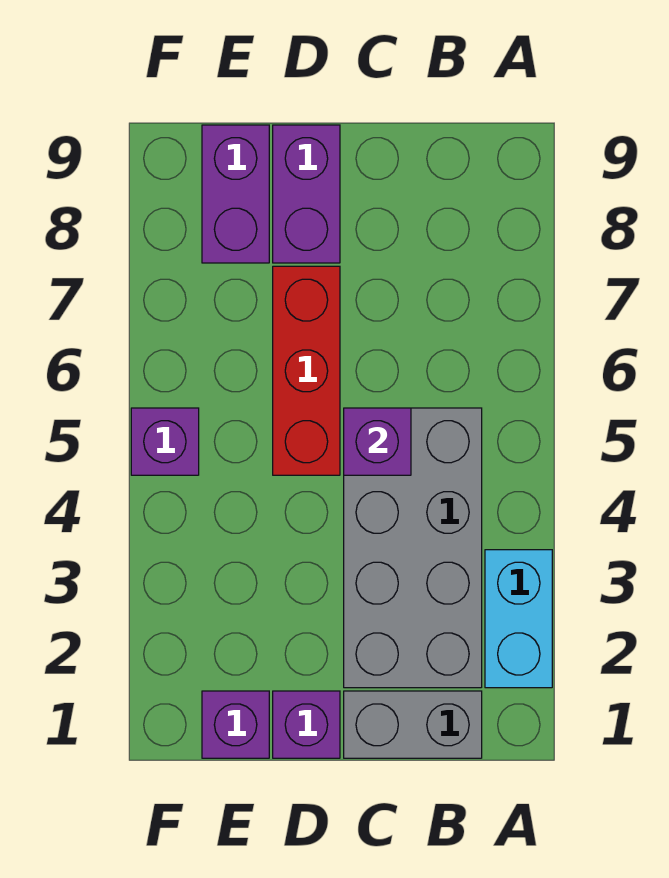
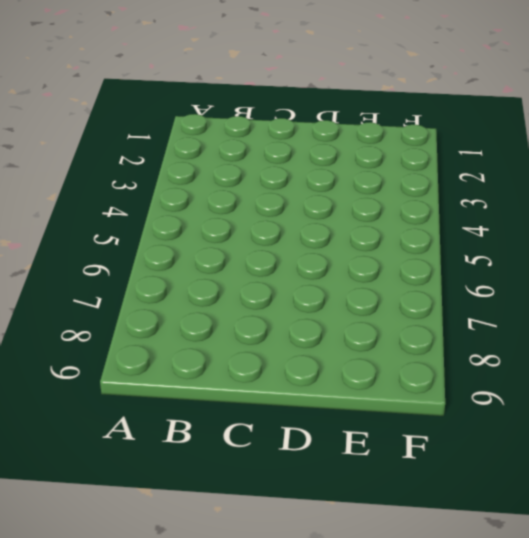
none -> cyan 1x2 brick [485,550,552,688]
none -> grey 1x2 brick [344,691,482,758]

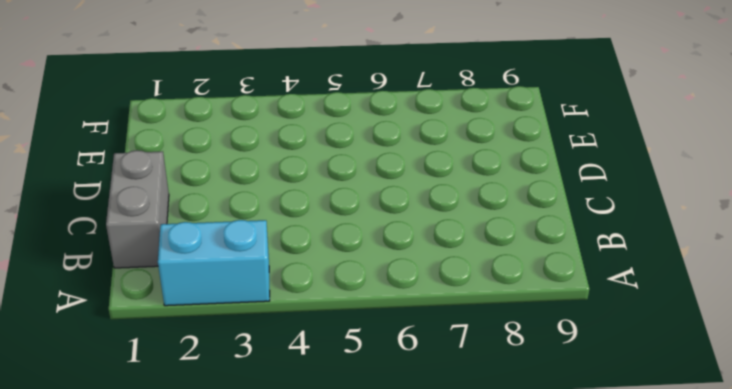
none -> grey 2x4 brick [344,408,482,688]
none -> purple 1x1 brick [273,691,340,758]

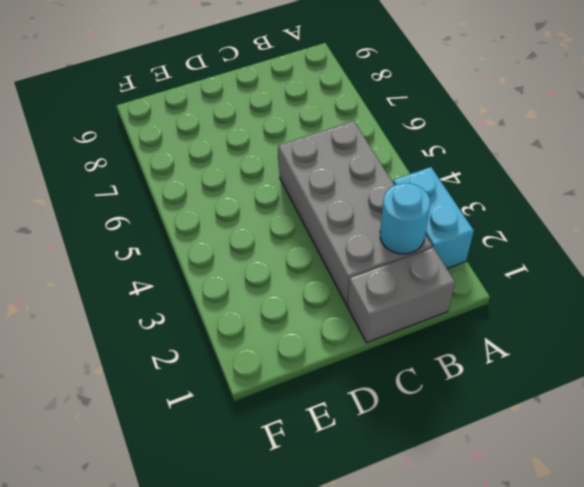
cyan 1x1 round brick [380,183,430,254] -> none
none -> purple 1x1 brick [273,691,340,758]
none -> red 1x3 brick [273,266,340,475]

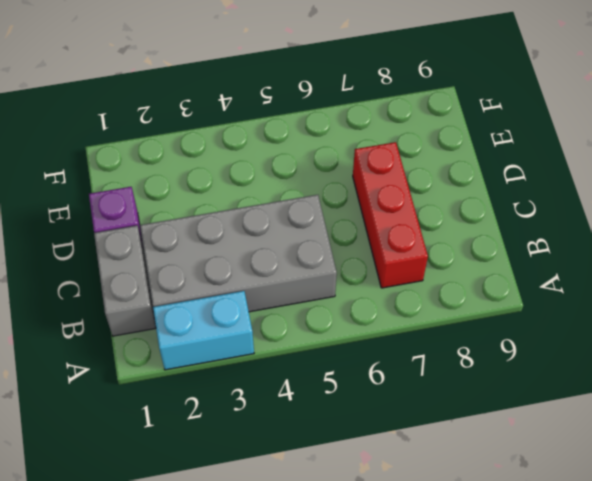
red 1x3 brick [353,142,428,288] -> red 1x3 brick turned to [273,266,340,475]
none -> purple 1x2 brick [273,125,340,263]
none -> purple 1x1 brick [202,691,269,758]

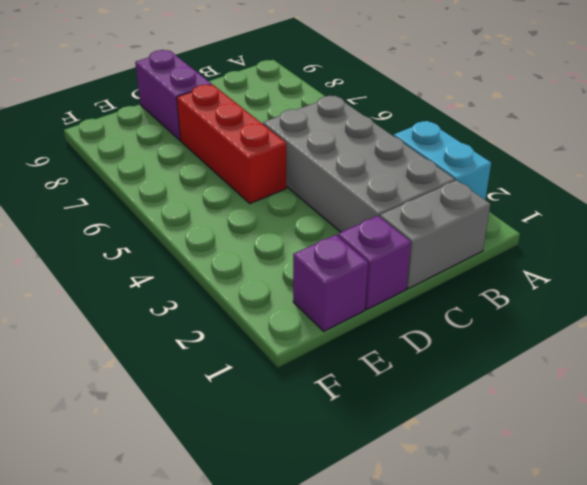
none -> purple 1x2 brick [202,125,269,263]
none -> purple 1x1 brick [131,408,199,475]

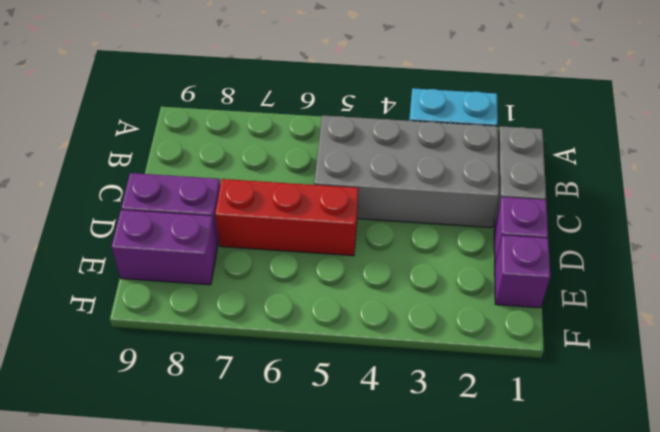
none -> purple 1x1 brick [131,408,199,475]
none -> purple 1x1 brick [344,408,411,475]

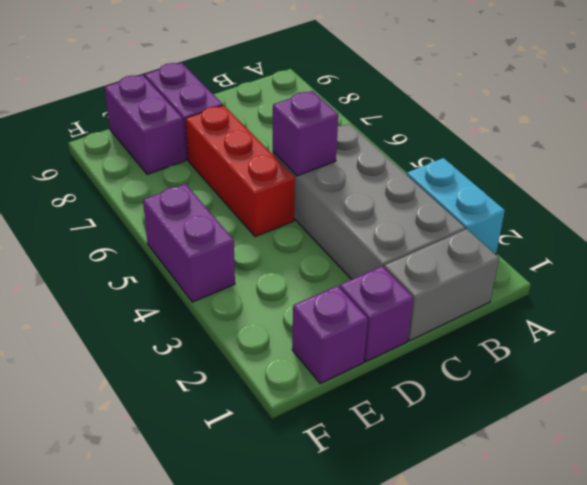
purple 1x2 brick [143,184,235,302] -> purple 1x1 brick [131,408,199,475]

